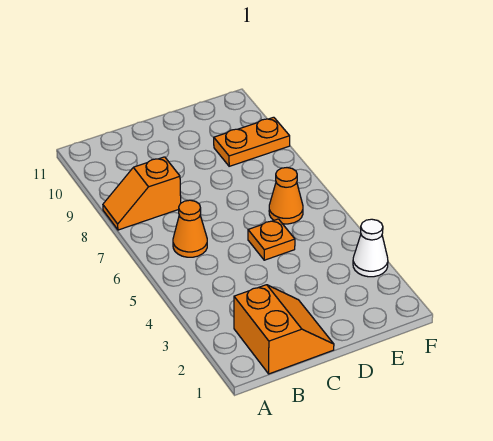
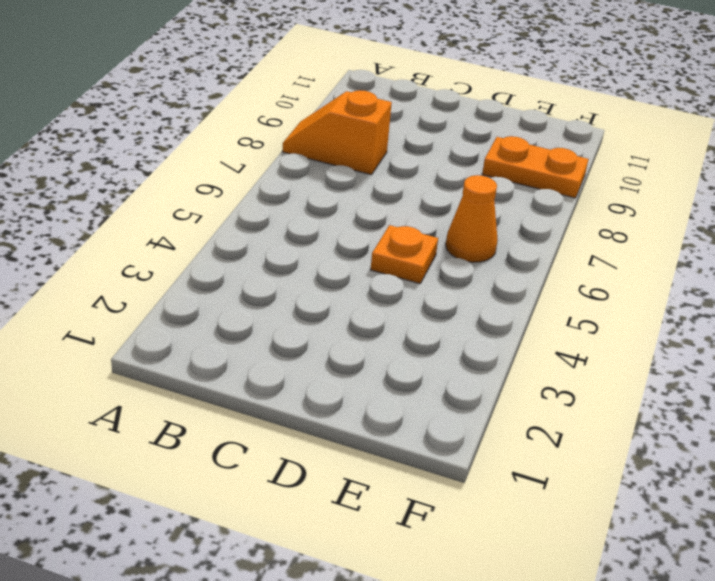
none -> orange 2x2 slope [234,285,334,374]
none -> orange 1x1 cone [173,200,207,257]

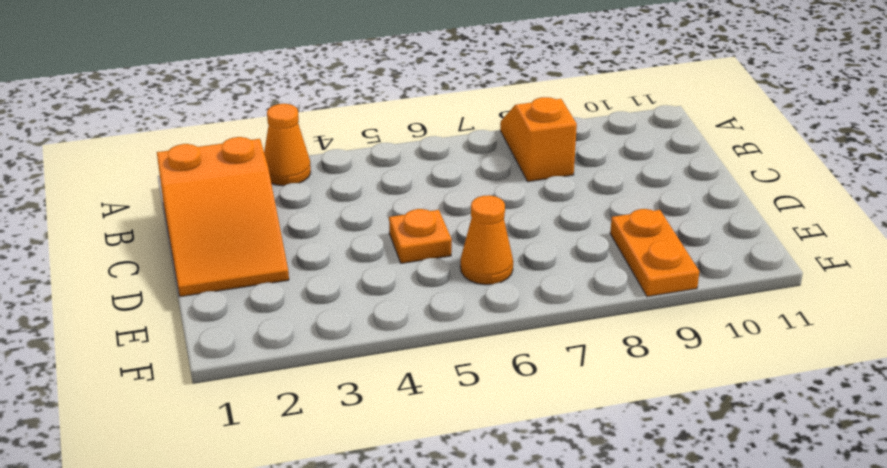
orange 1x1 cone [264,104,311,186] -> orange 1x1 cone moved to [173,200,207,257]
orange 2x3 slope [157,137,289,297] -> orange 2x2 slope [234,285,334,374]
none -> white 1x1 cone [353,219,388,277]

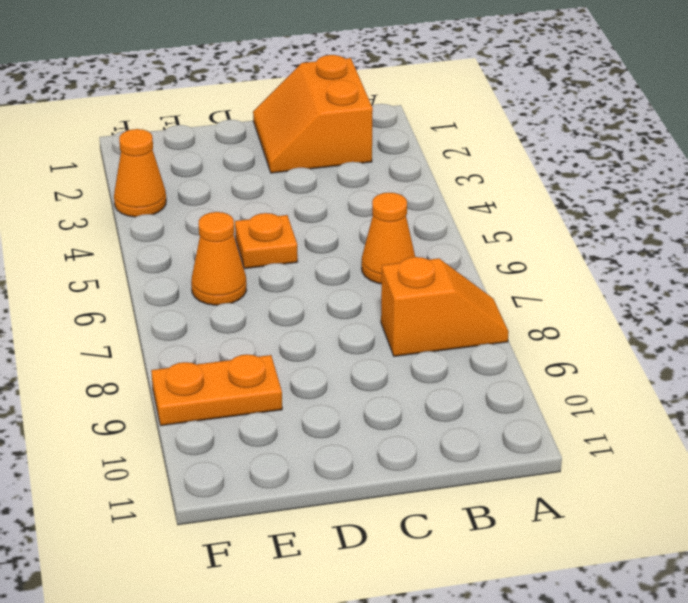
orange 1x1 cone [114,129,166,217] -> white 1x1 cone [353,219,388,277]

